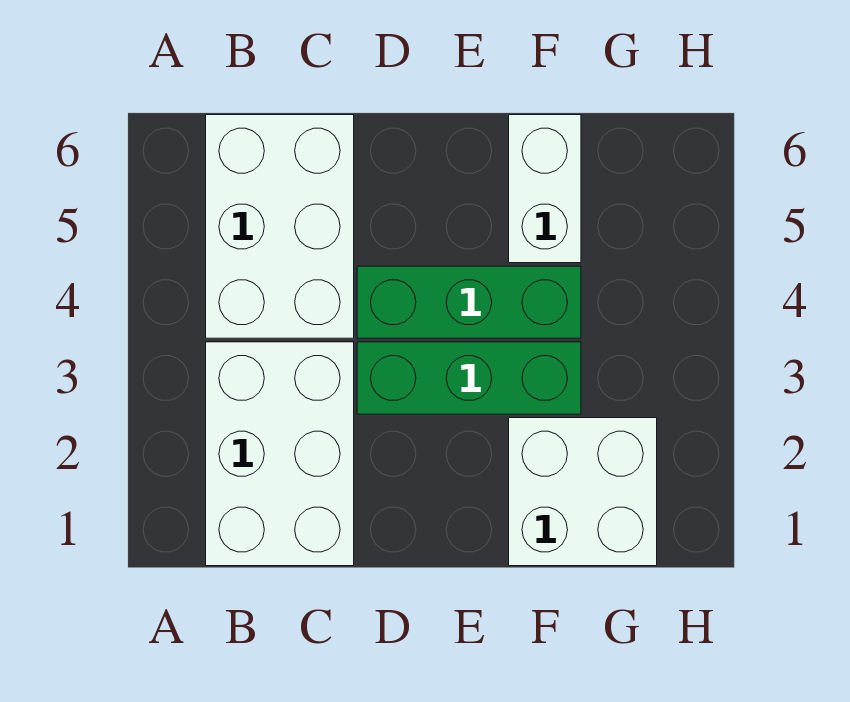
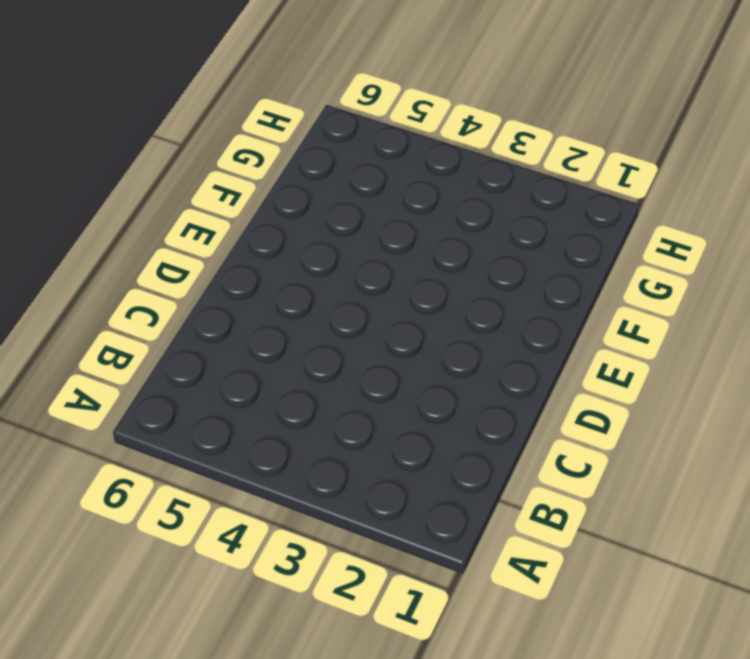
none -> white 2x3 brick [206,342,354,566]
none -> white 2x3 brick [206,115,354,338]

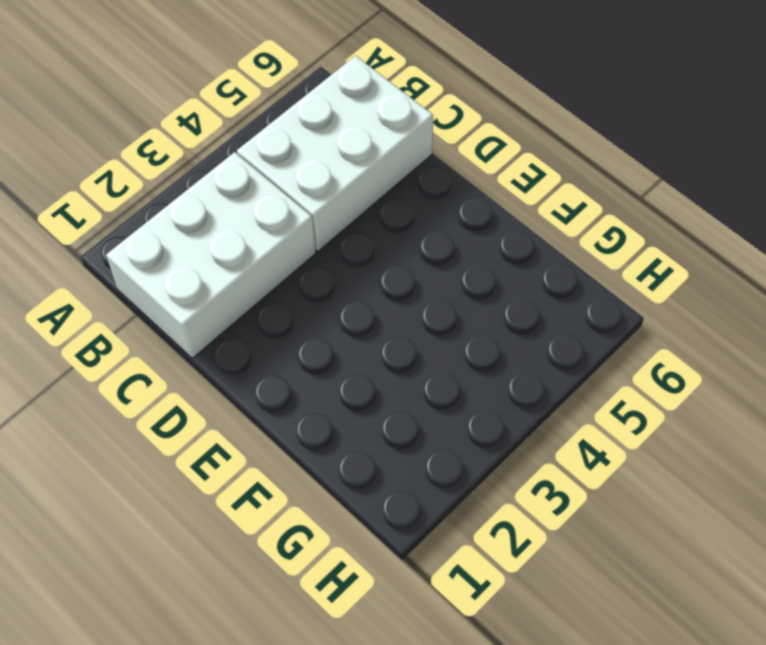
none -> green 1x3 brick [357,342,581,414]
none -> green 1x3 brick [357,266,581,338]

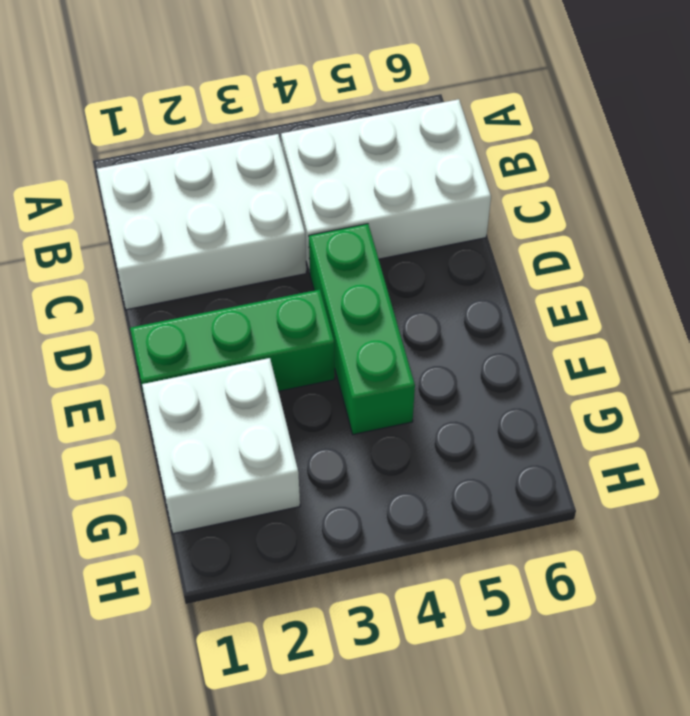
green 1x3 brick [130,290,335,404] -> green 1x3 brick turned to [357,342,581,414]
none -> white 1x2 brick [509,115,581,263]

